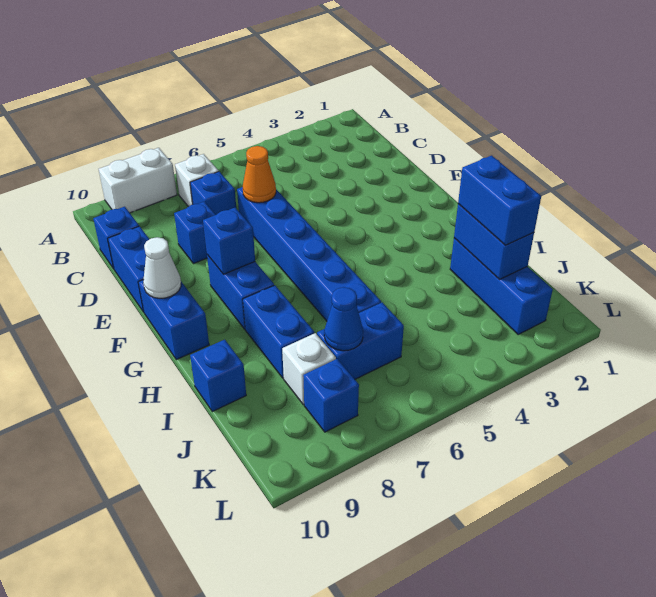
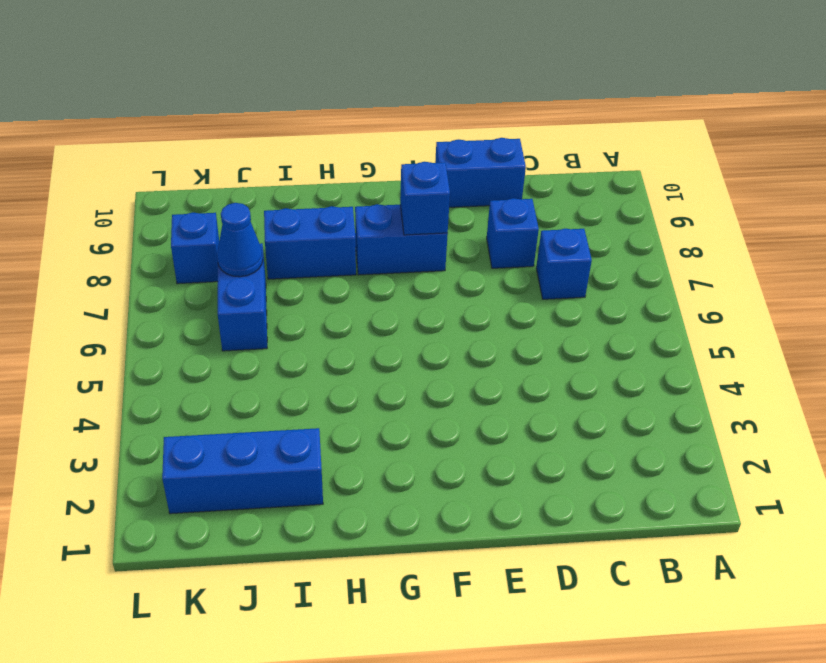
none -> white 1x2 brick [99,148,177,213]
none -> white 1x1 brick [175,154,219,207]
none -> blue 1x1 brick [93,207,139,269]

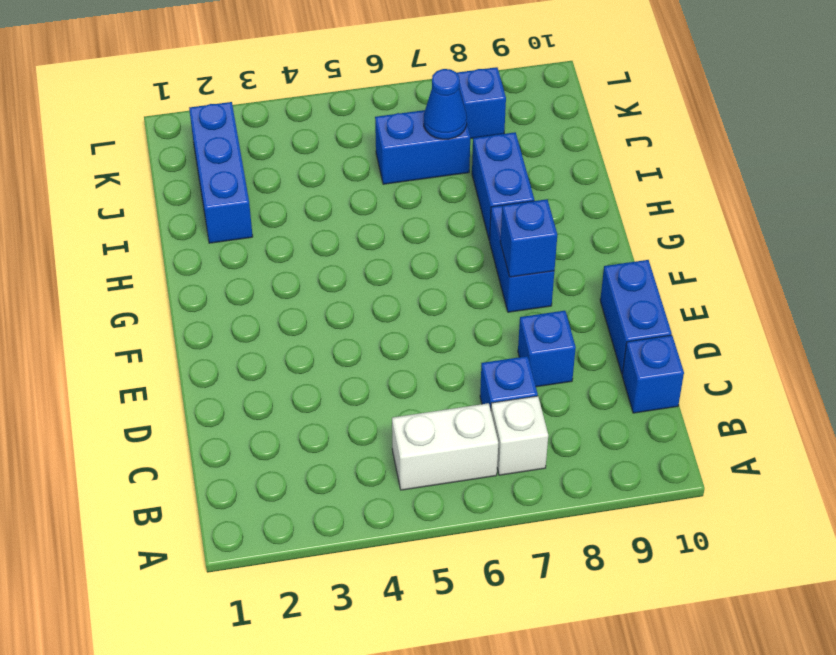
white 1x2 brick [392,403,498,490] -> white 1x2 brick moved to [99,148,177,213]
none -> blue 1x6 brick [237,187,381,321]
none -> blue 1x2 brick [138,280,209,360]
none -> blue 1x1 brick [190,340,246,412]

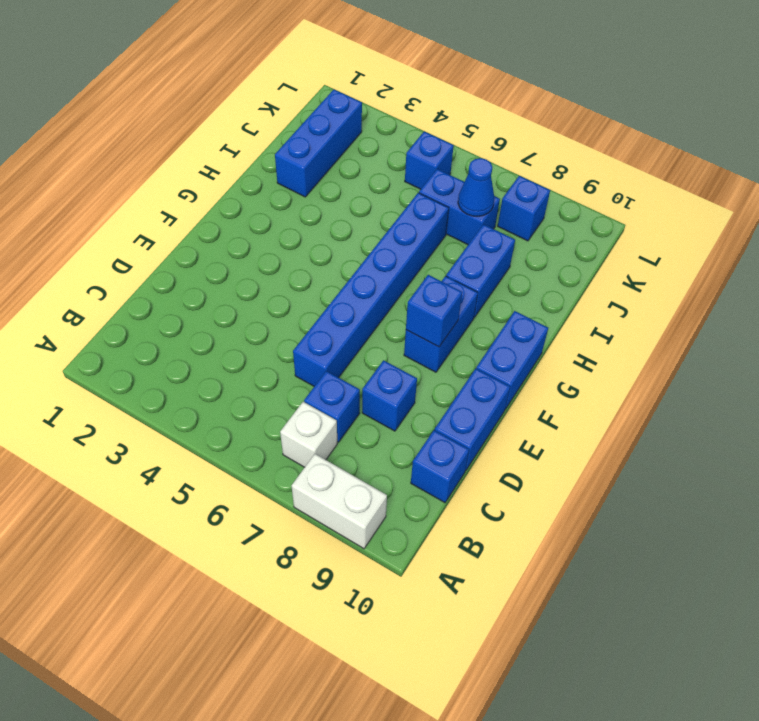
blue 1x1 brick [405,132,454,189] -> blue 1x1 brick moved to [190,340,246,412]
none -> white 1x1 brick [282,333,336,405]
none -> orange 1x1 cone [243,146,276,203]
none -> white 1x1 cone [143,237,181,298]

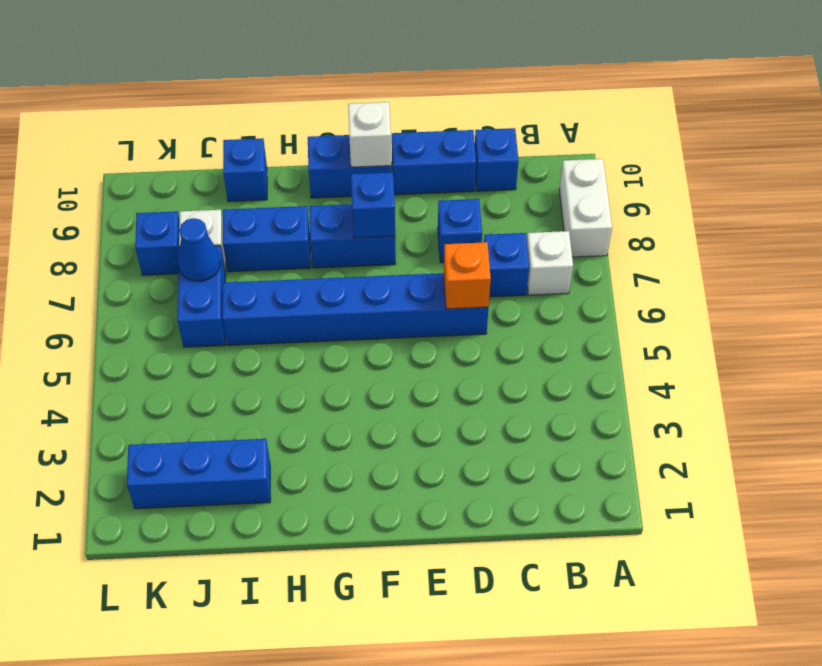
orange 1x1 brick [444,242,491,309] -> orange 1x1 cone [243,146,276,203]
white 1x1 brick [348,102,391,167] -> white 1x1 cone [143,237,181,298]
none -> blue 1x2 brick [454,204,534,280]
none -> blue 1x2 brick [458,156,541,245]

